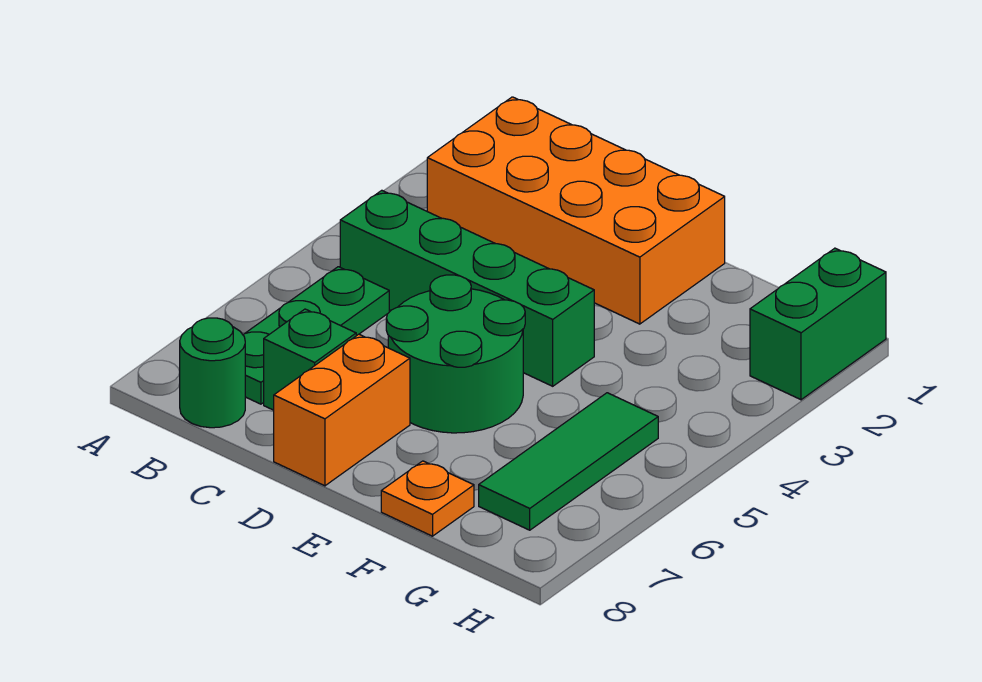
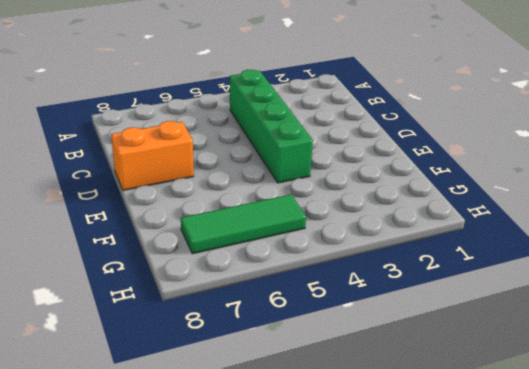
none -> orange 2x4 brick [427,97,725,324]
none -> green 1x3 plate [243,267,389,404]

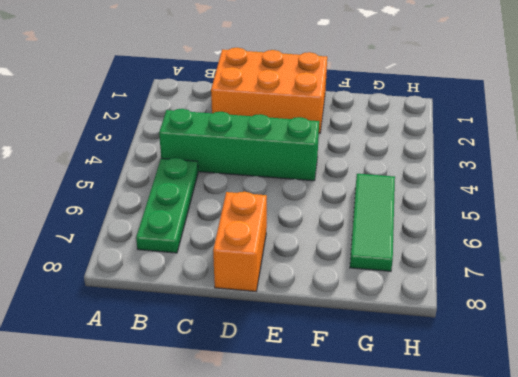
orange 2x3 brick [211,48,327,133] -> orange 2x4 brick [427,97,725,324]
none -> green 1x1 round brick [180,318,245,428]
none -> green 1x1 brick [264,309,356,410]

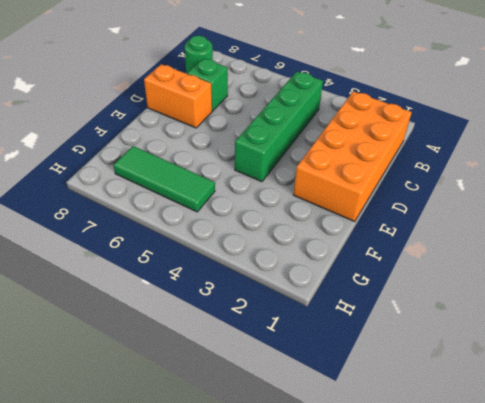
none -> green 1x3 plate [243,267,389,404]
none -> green 2x2 round brick [386,275,525,433]

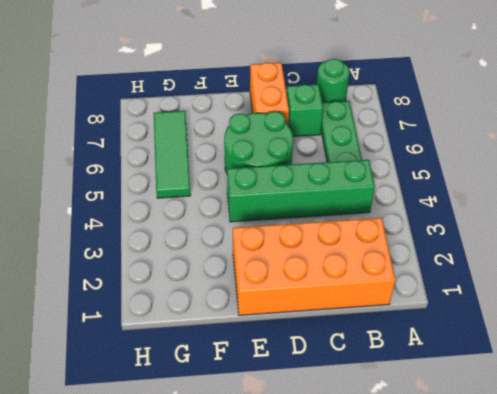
none -> orange 1x1 plate [381,461,474,536]
none -> green 1x2 brick [750,248,886,400]

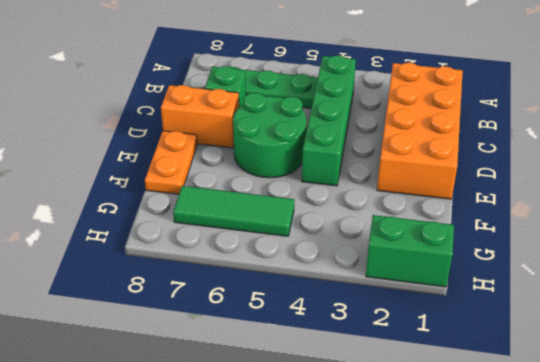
orange 1x2 plate [145,131,197,194] -> orange 1x1 plate [381,461,474,536]
none -> green 1x1 round brick [180,318,245,428]

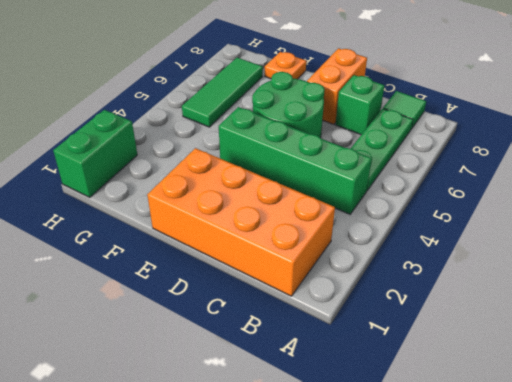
green 1x1 tile [383,91,426,129] -> green 1x1 round brick [180,318,245,428]

